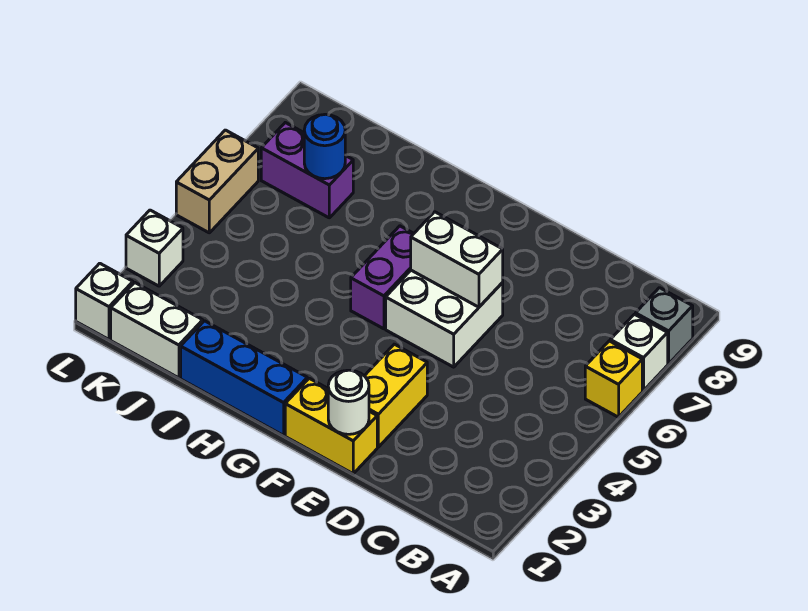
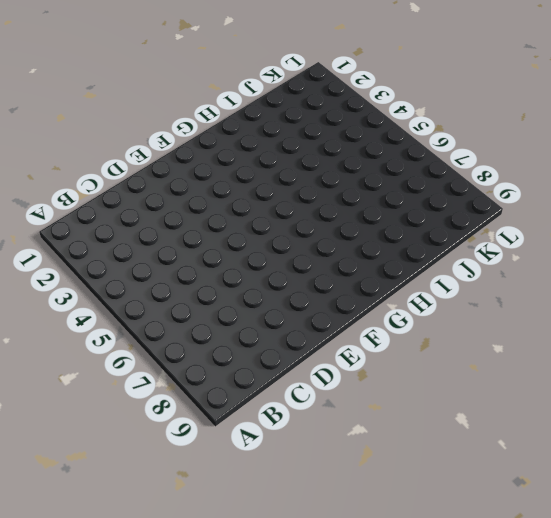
none -> yellow 1x1 brick [585,341,642,417]
none -> white 1x1 brick [610,314,668,390]
none -> grey 1x1 brick [635,288,693,364]

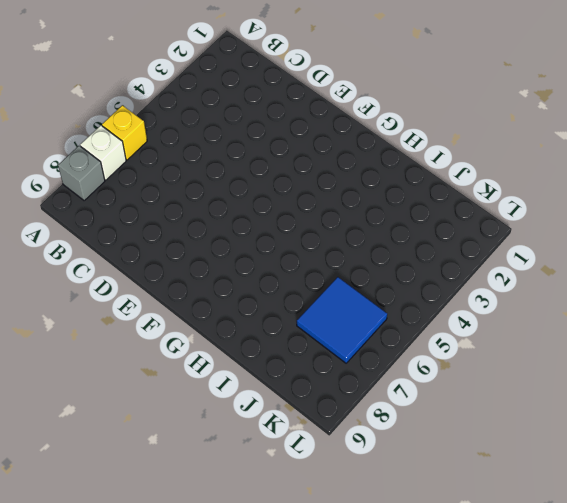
blue 2x2 tile [297,277,387,363] -> purple 1x2 brick [261,123,353,218]
none -> yellow 1x2 brick [285,378,377,474]
none -> yellow 1x2 brick [365,344,427,447]
none -> white 2x2 brick [386,270,503,367]

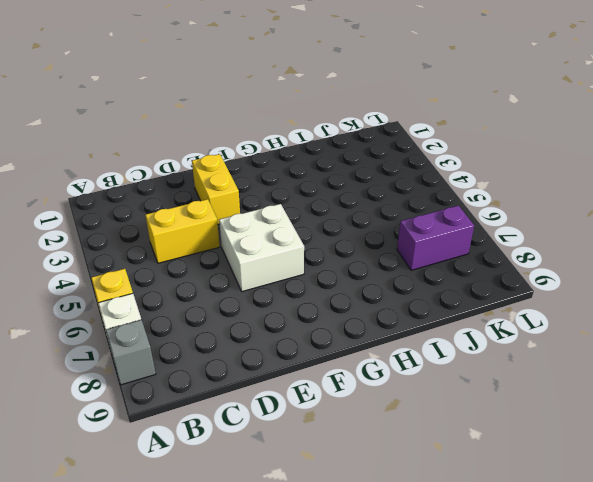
yellow 1x2 brick [146,199,220,263] -> yellow 1x2 brick moved to [285,378,377,474]
none -> blue 1x3 brick [181,321,307,435]
none -> purple 1x2 brick [351,226,414,329]
none -> white 1x2 brick [111,282,203,378]

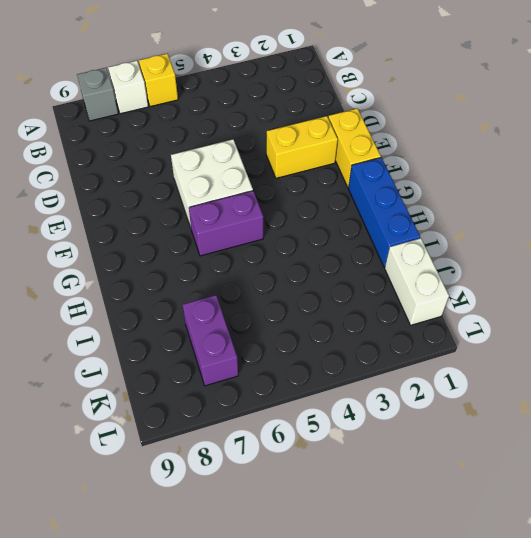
none -> white 1x1 brick [76,263,133,339]
none -> white 1x1 brick [126,210,183,286]
none -> tan 1x2 brick [176,130,258,233]

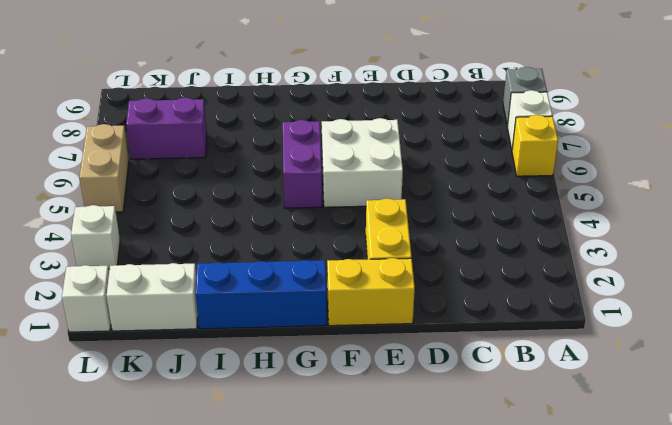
none -> white 1x1 round brick [328,370,369,434]
none -> white 1x2 brick [411,212,503,307]
none -> blue 1x1 round brick [304,114,345,179]

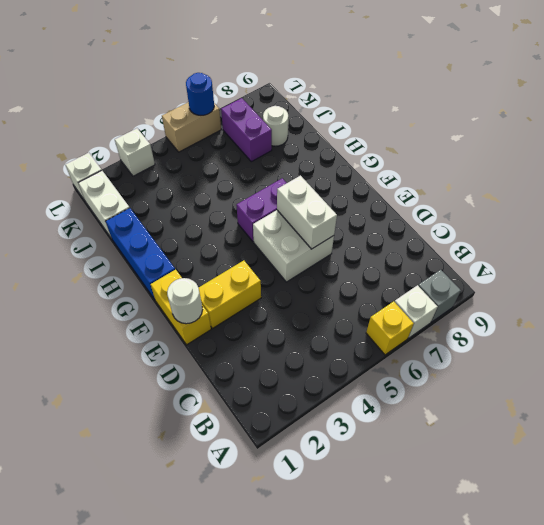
white 1x1 round brick [263,106,288,146] -> none
blue 1x1 round brick [186,73,214,115] -> blue 1x1 round brick moved to [304,114,345,179]

